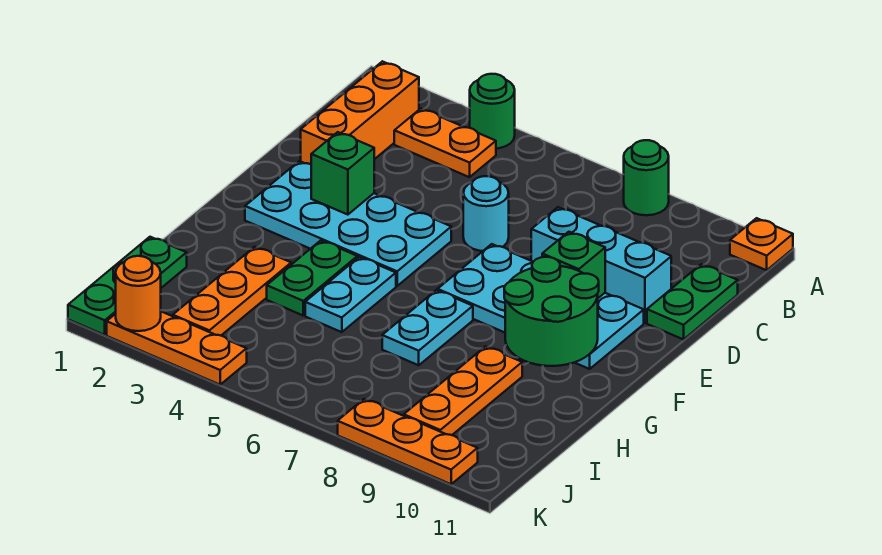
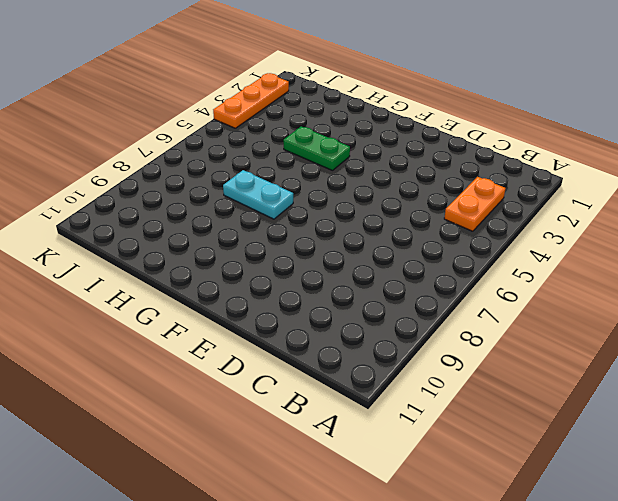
none -> green 1x1 round brick [470,74,515,149]
none -> green 1x1 round brick [624,140,669,215]
none -> orange 1x1 plate [730,218,793,270]

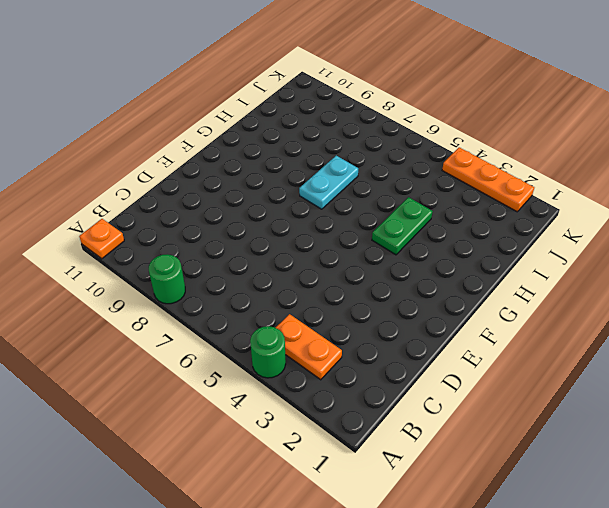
none -> orange 1x3 brick [301,61,419,164]
none -> green 1x2 plate [647,264,738,339]
none -> cyan 1x1 round brick [463,176,509,251]

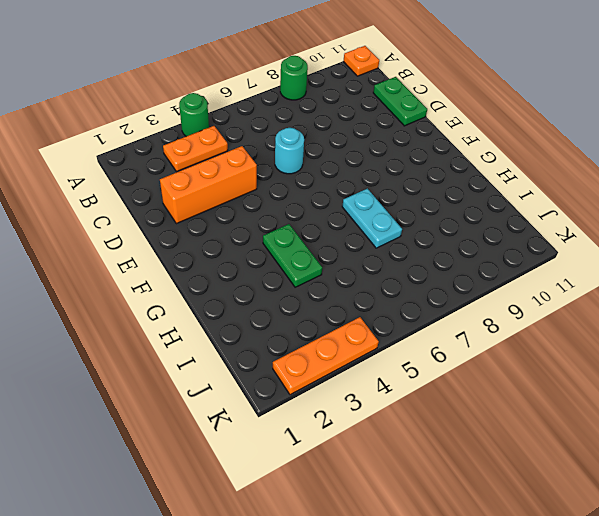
orange 1x3 brick [160,146,257,224] -> orange 1x3 brick turned to [301,61,419,164]
none -> cyan 1x3 brick [531,207,671,323]
none -> cyan 2x4 plate [245,161,451,286]
none -> cyan 2x4 plate [438,244,644,369]

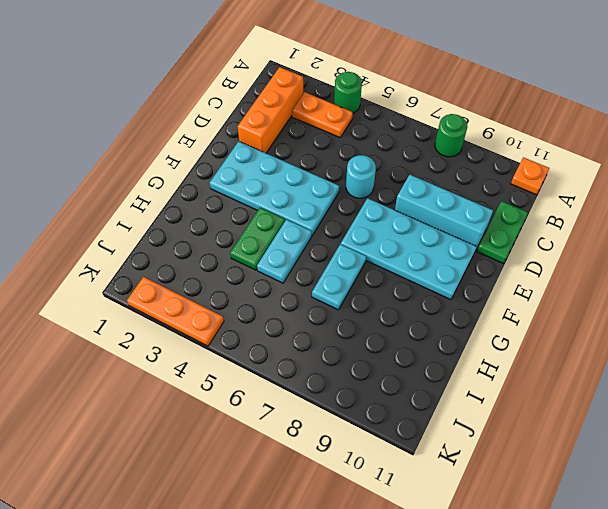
none -> orange 1x3 plate [173,247,291,335]
none -> orange 1x3 plate [404,346,522,435]
none -> green 1x3 plate [68,237,187,335]

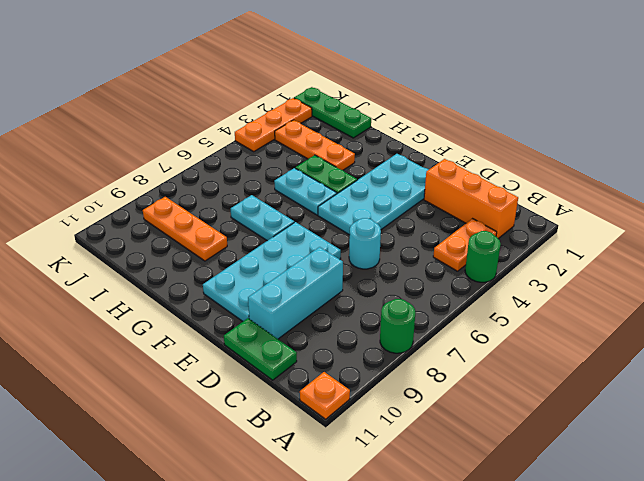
none -> orange 1x3 plate [338,399,478,484]
none -> green 1x1 brick [311,132,374,215]
none -> green 1x1 brick [542,232,605,298]

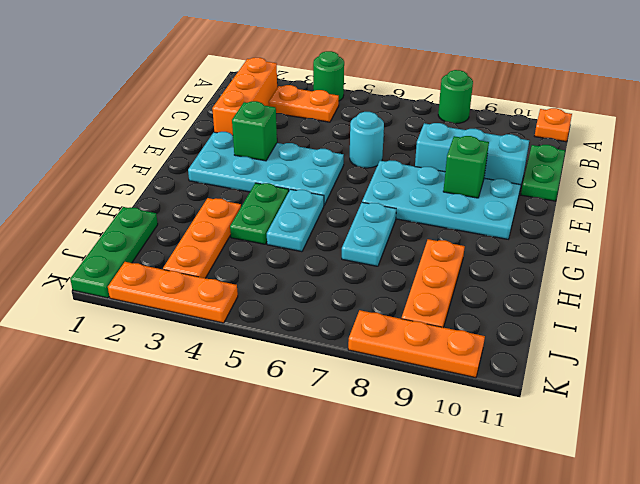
none -> green 2x2 round brick [504,257,599,366]
none -> orange 1x1 round brick [116,256,161,331]

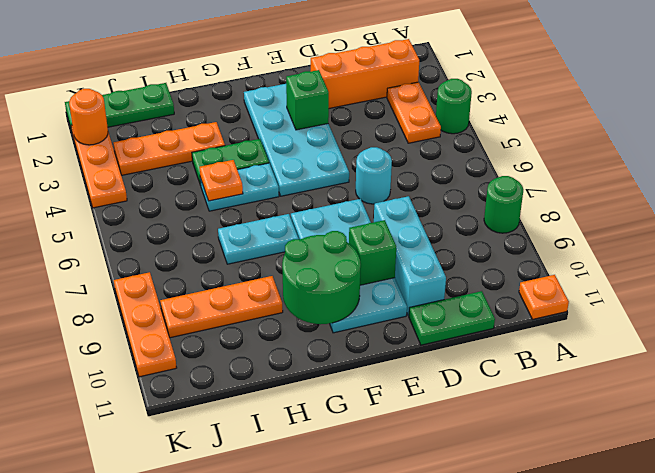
orange 1x1 plate [200,160,243,201] -> none

